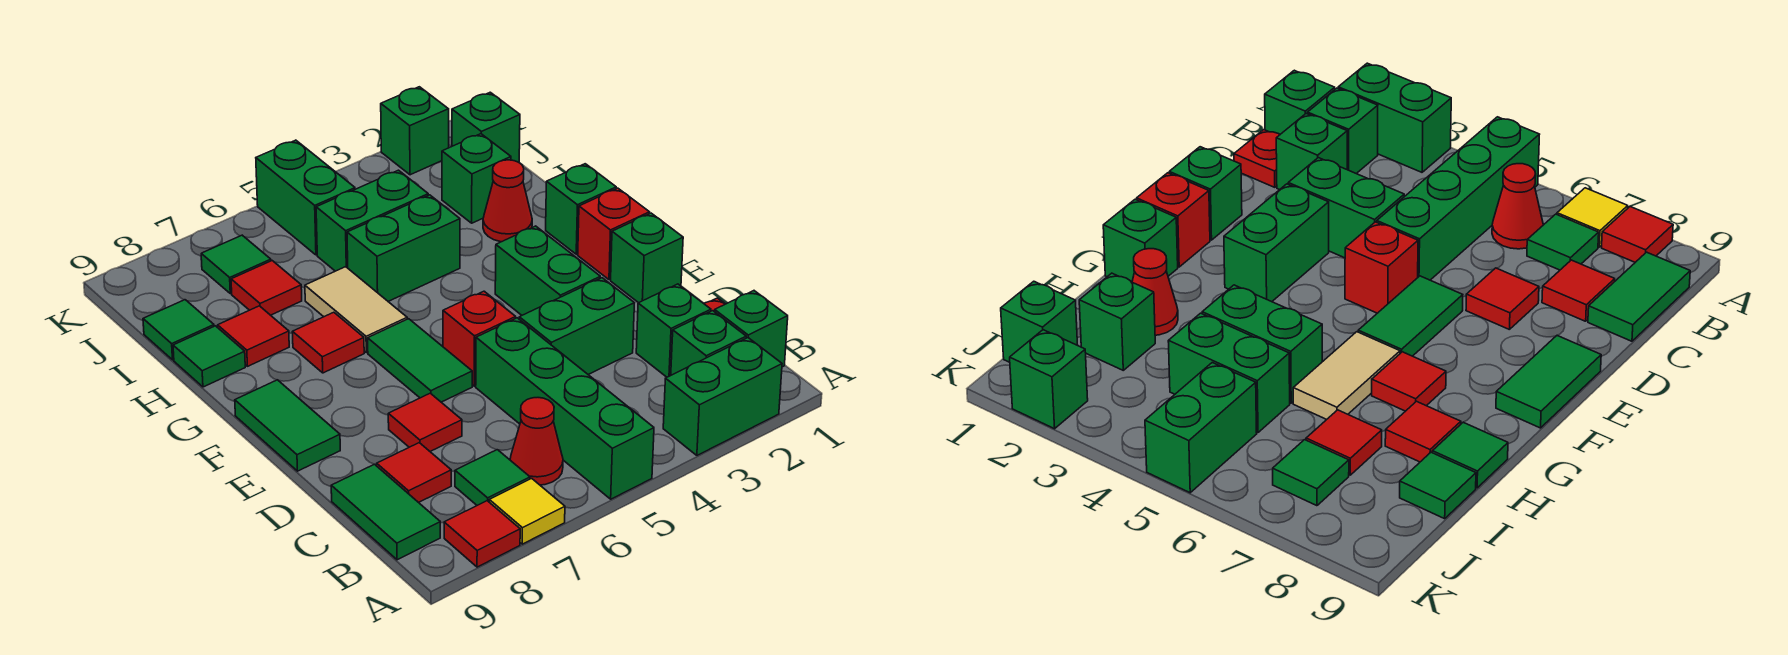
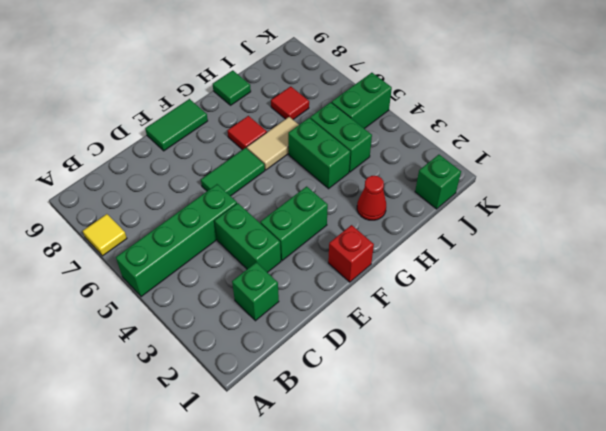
none -> green 1x2 brick [663,338,782,455]
none -> red 1x1 tile [444,501,520,567]
none -> green 1x1 brick [715,291,788,367]
none -> green 1x1 brick [671,311,746,375]

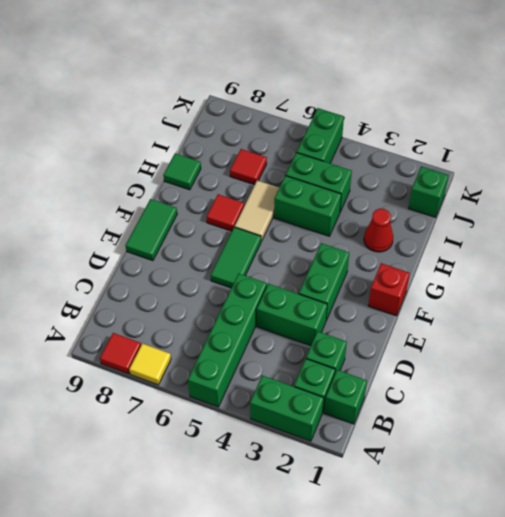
none -> red 1x1 cone [510,398,563,485]
none -> green 1x1 tile [455,450,530,505]
none -> green 1x2 tile [331,464,440,560]
none -> red 1x1 plate [1234,130,1280,187]

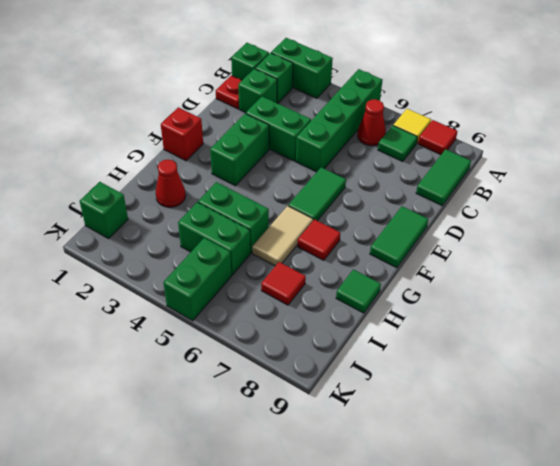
none -> red 1x1 tile [377,443,451,503]
none -> red 1x1 tile [388,393,462,451]
none -> green 1x1 brick [611,213,683,303]
none -> red 1x1 brick [443,291,516,386]

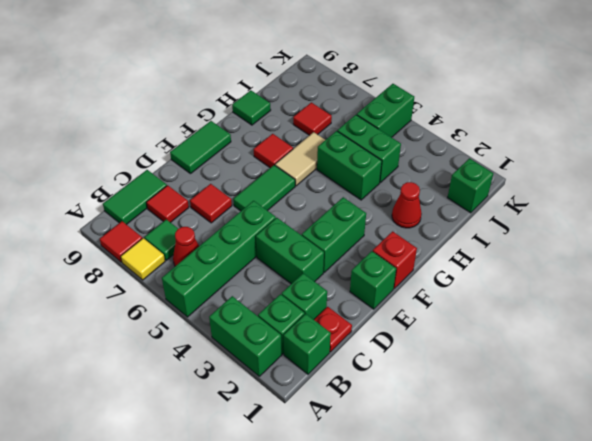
none -> red 1x1 brick [443,291,516,386]
none -> green 1x1 brick [546,164,616,254]
none -> red 1x1 tile [218,306,289,366]
none -> green 1x1 brick [442,134,511,223]

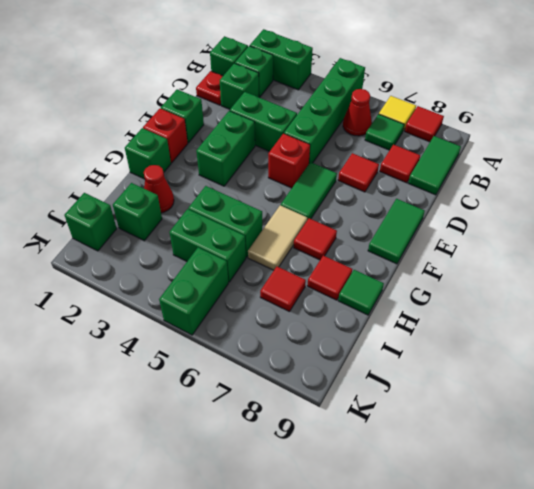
none -> green 1x1 tile [143,300,214,360]
none -> green 1x1 tile [201,235,271,294]
none -> green 1x1 brick [381,87,449,175]

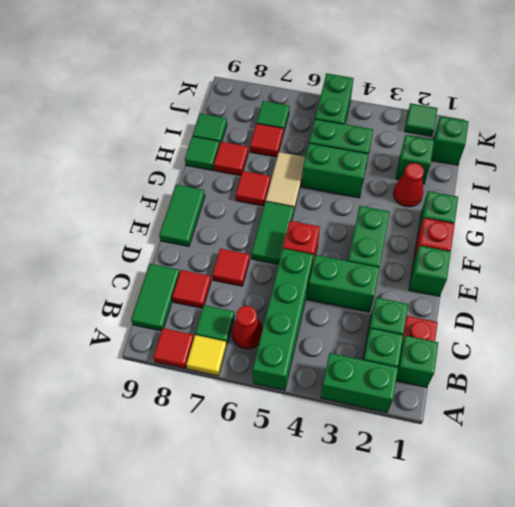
green 1x1 tile [405,103,438,136] -> green 1x1 brick [381,87,449,175]

